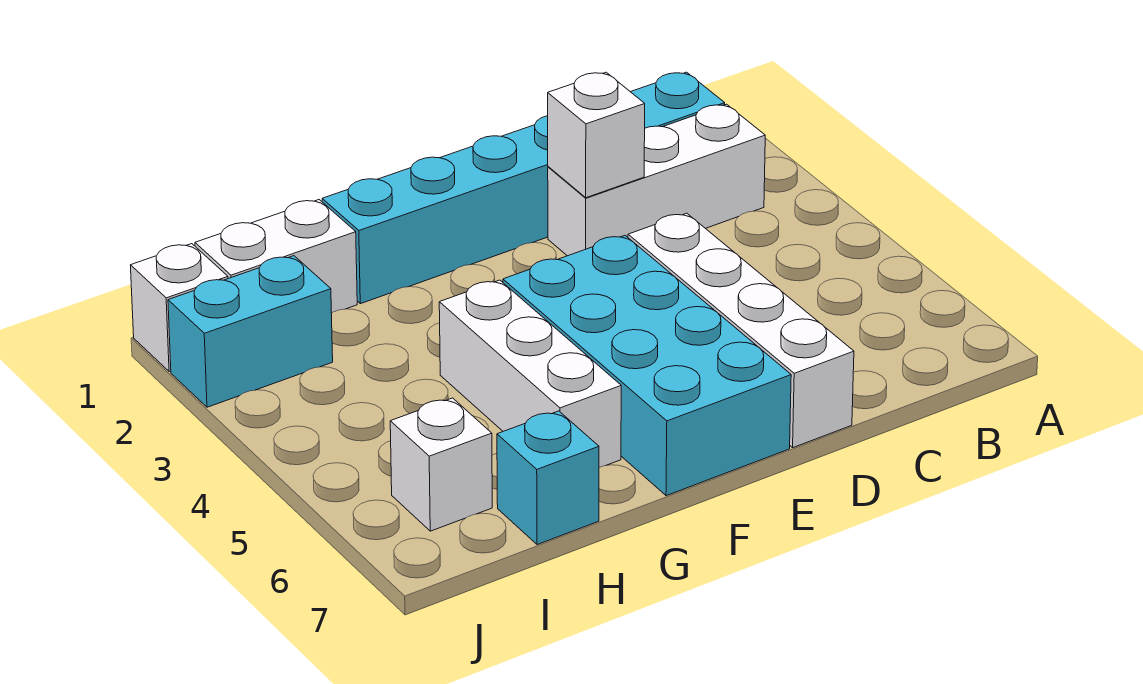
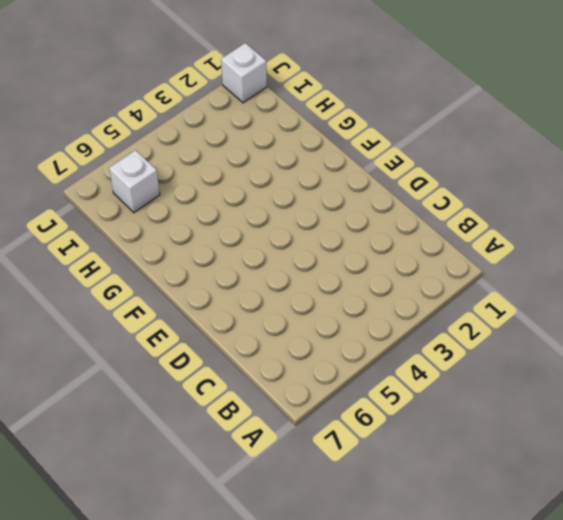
none -> cyan 1x6 brick [322,72,725,304]
none -> white 1x3 brick [548,104,765,256]

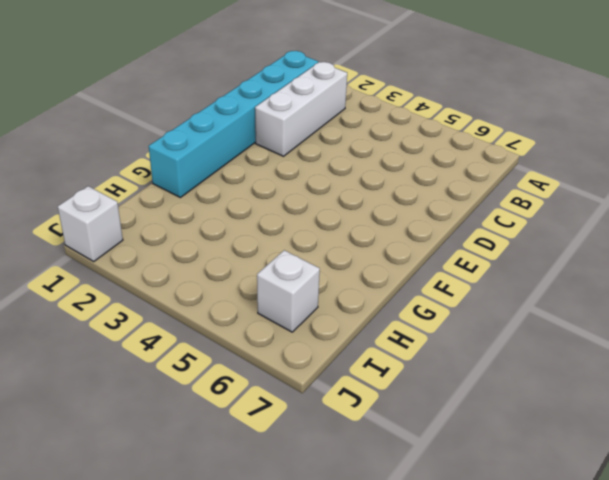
none -> white 1x4 brick [628,213,854,448]
none -> cyan 2x4 brick [503,236,791,496]

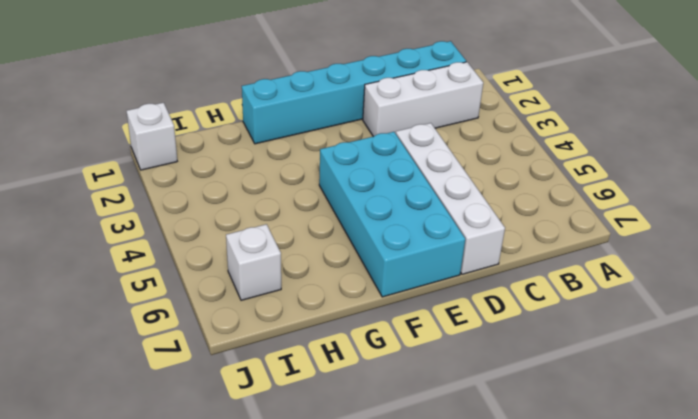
none -> white 1x3 brick [439,280,621,467]
none -> white 1x2 brick [195,200,357,313]

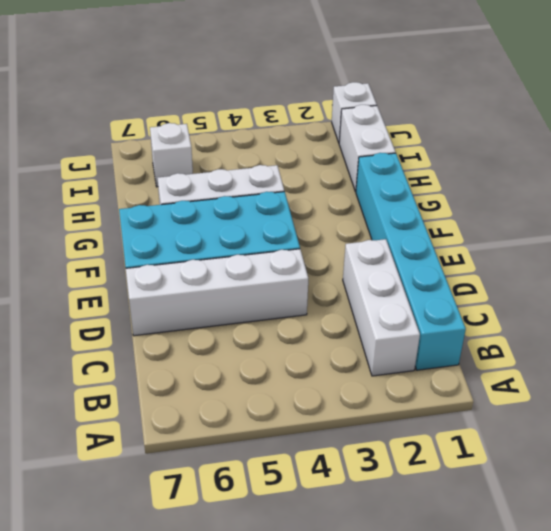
none -> cyan 1x1 brick [497,411,599,545]
none -> cyan 1x2 brick [168,256,333,407]

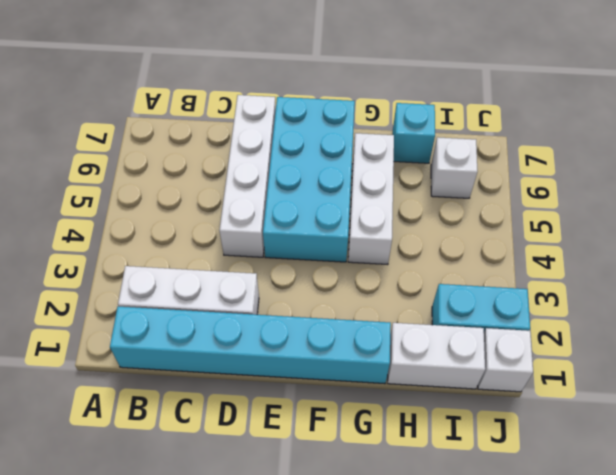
none -> white 1x1 brick [548,72,645,198]

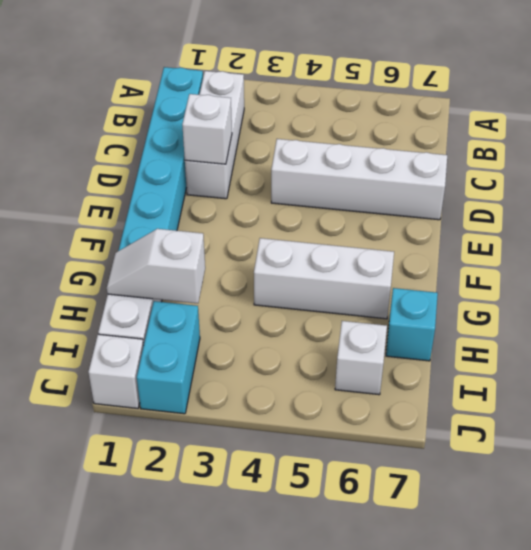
white 1x2 slope [107,229,205,303] -> none
none -> cyan 2x4 brick [503,236,791,496]

